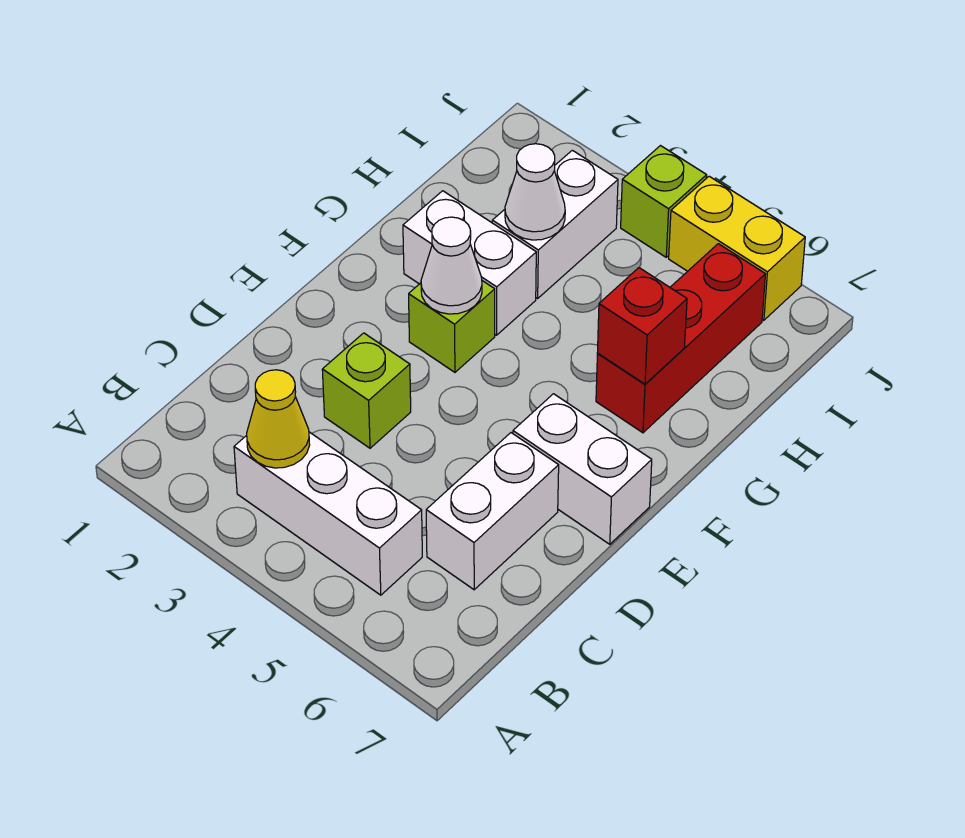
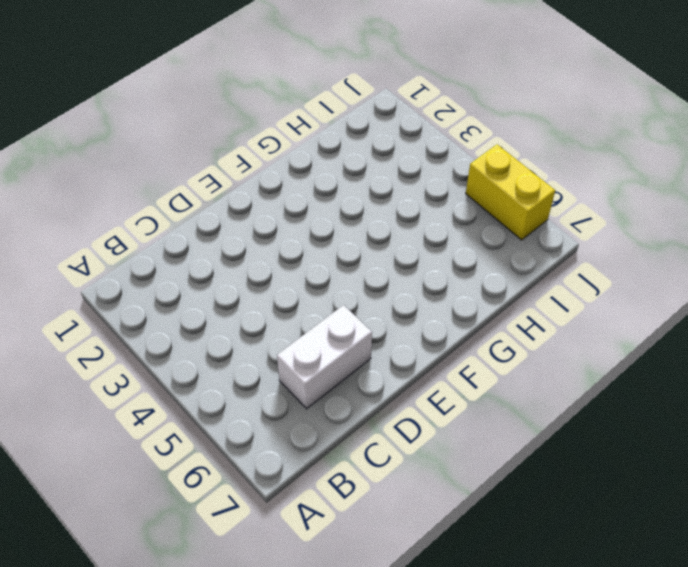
none -> white 1x3 brick [234,432,422,595]
none -> lime 1x1 brick [322,333,411,448]
none -> white 1x2 brick [513,394,652,544]

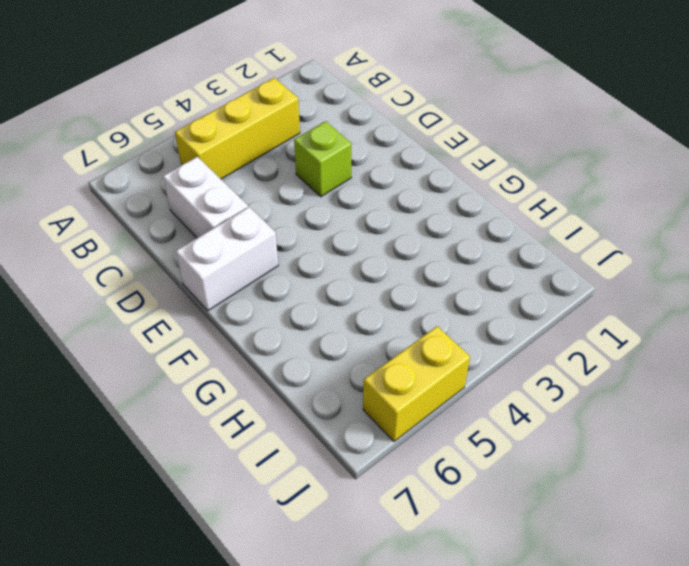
yellow 1x3 brick [175,78,300,179] -> white 1x3 brick [234,432,422,595]
none -> lime 1x1 brick [409,281,495,372]
none -> white 1x2 brick [403,191,536,335]
none -> red 1x3 brick [596,244,766,433]

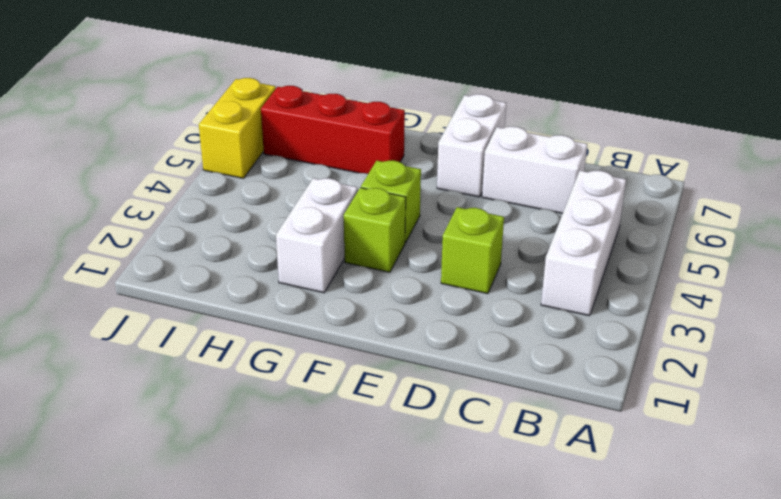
lime 1x1 brick [361,160,421,243] -> lime 1x1 brick moved to [621,146,707,257]
none -> white 1x2 brick [492,150,618,298]
none -> yellow 1x1 cone [247,370,310,468]
none -> white 1x1 cone [421,217,482,314]

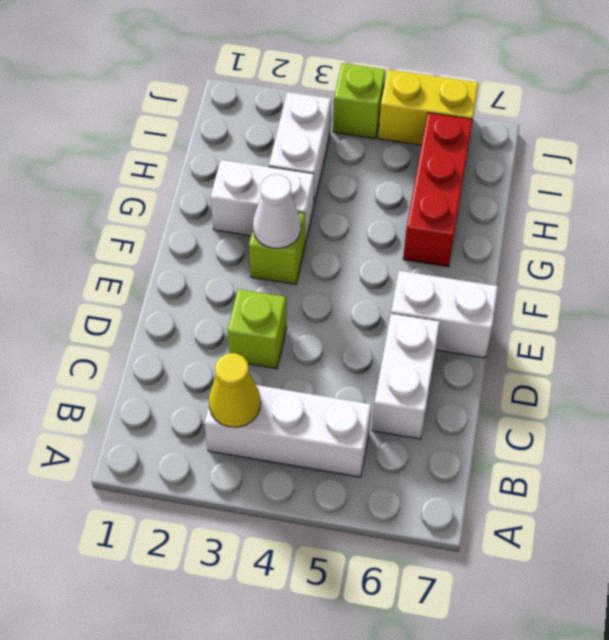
none -> red 1x1 brick [597,268,687,384]
none -> white 1x1 cone [505,144,565,240]

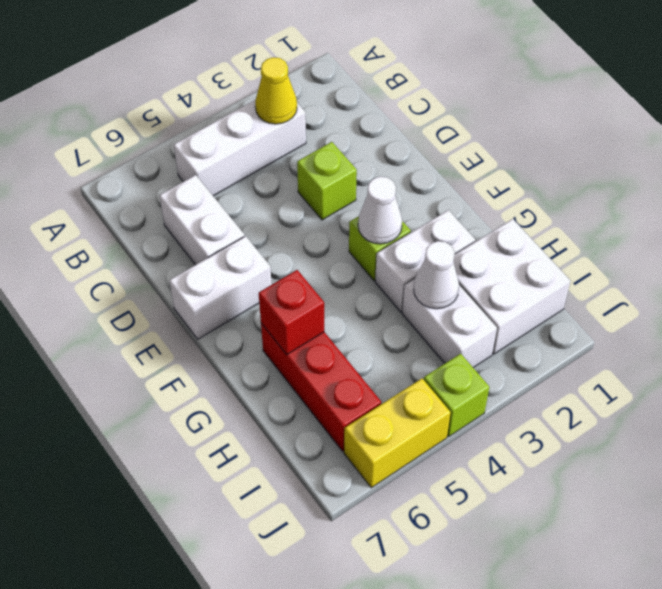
white 2x2 brick [453,219,571,354] -> none

